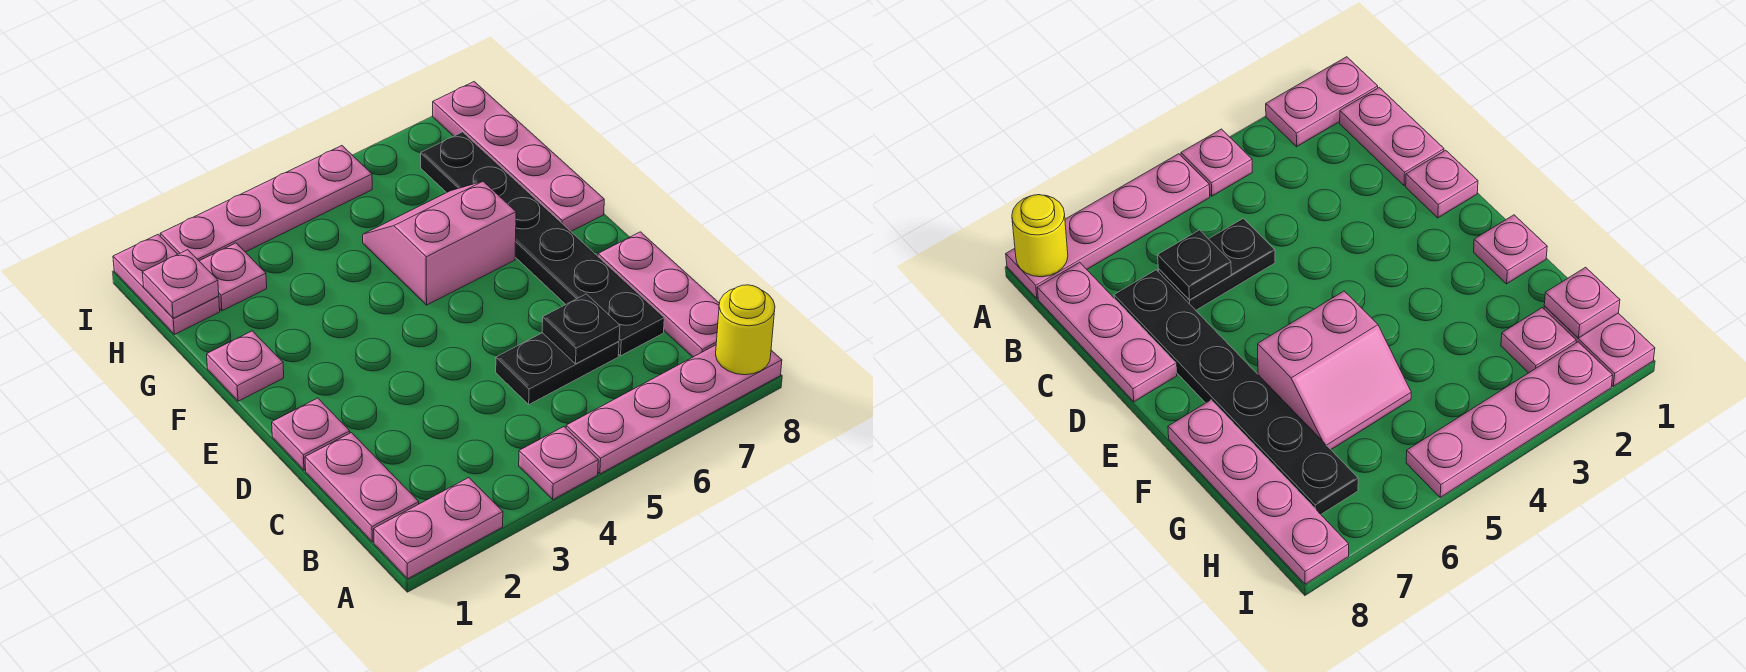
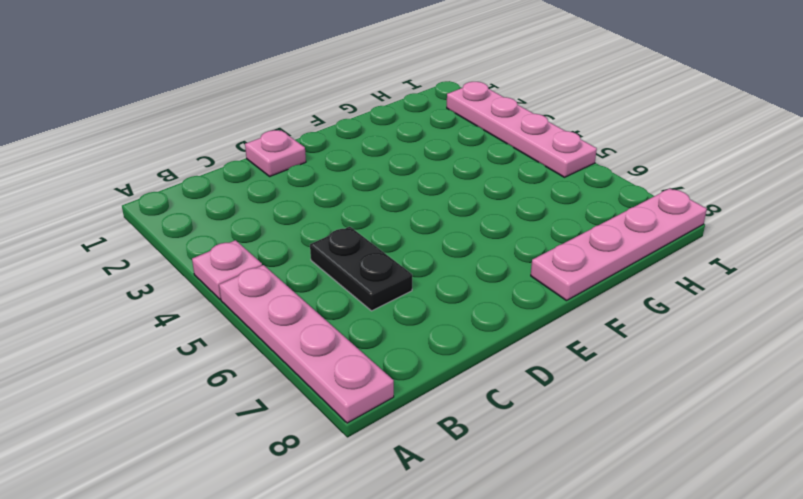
none -> pink 1x2 plate [374,478,503,579]
none -> pink 1x2 plate [305,433,419,542]
none -> pink 1x3 plate [598,232,720,357]

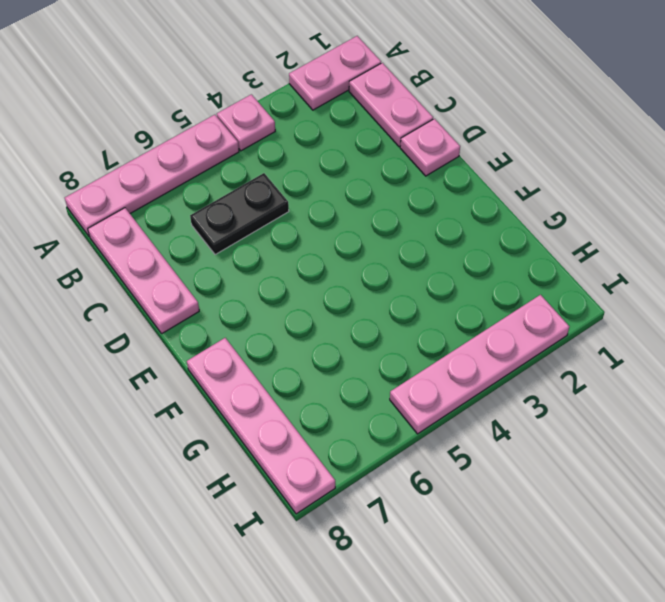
none -> black 1x6 plate [421,132,664,356]
none -> pink 1x1 plate [207,331,284,401]
none -> pink 2x2 slope [363,181,516,305]

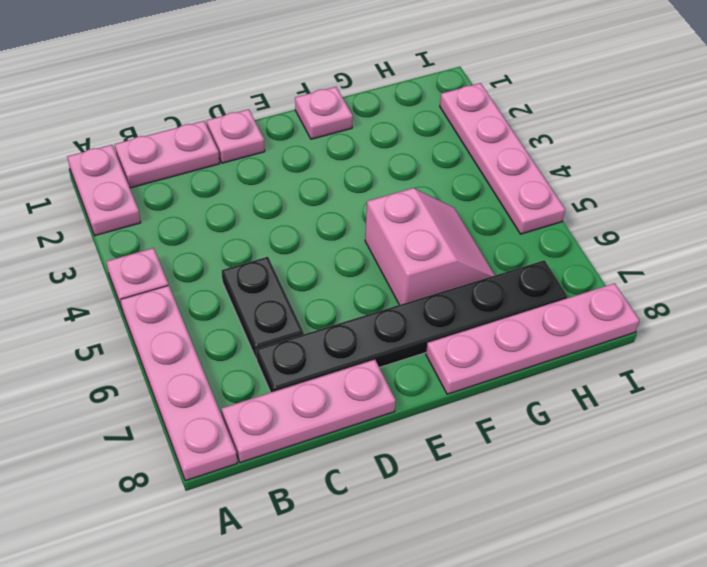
none -> pink 1x2 plate [113,235,220,335]
none -> pink 1x1 plate [200,243,267,311]
none -> yellow 1x1 round brick [716,285,775,375]

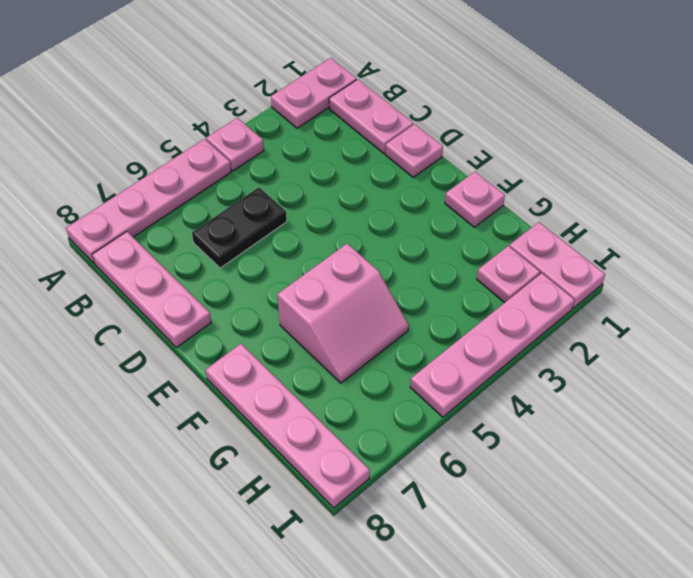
none -> black 1x6 plate [421,132,664,356]
none -> yellow 1x1 round brick [716,285,775,375]
none -> black 1x1 plate [542,294,620,364]

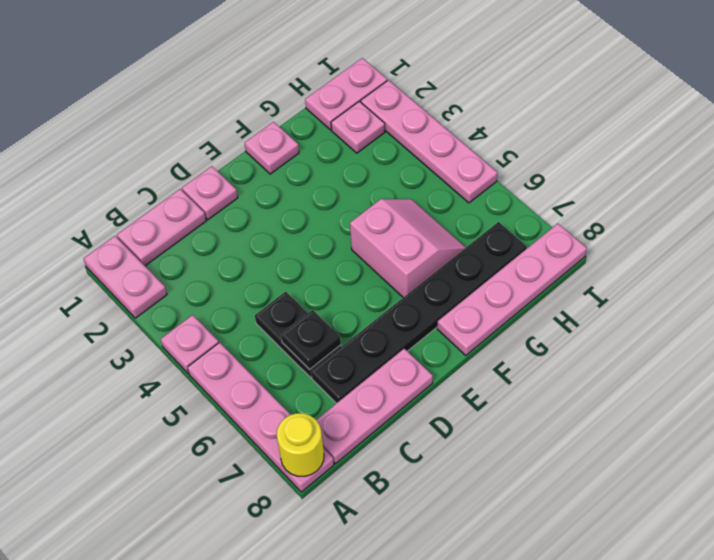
none -> pink 1x1 plate [142,250,219,318]

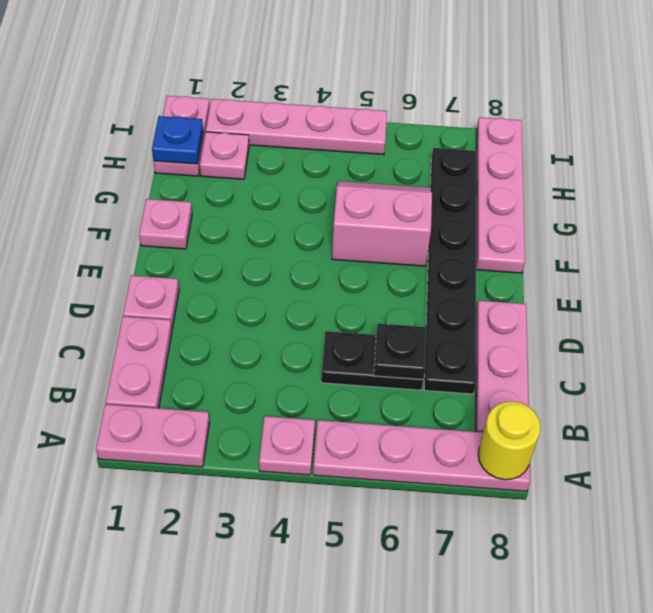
blue 1x1 plate [152,116,203,164] -> pink 1x1 plate [142,250,219,318]

